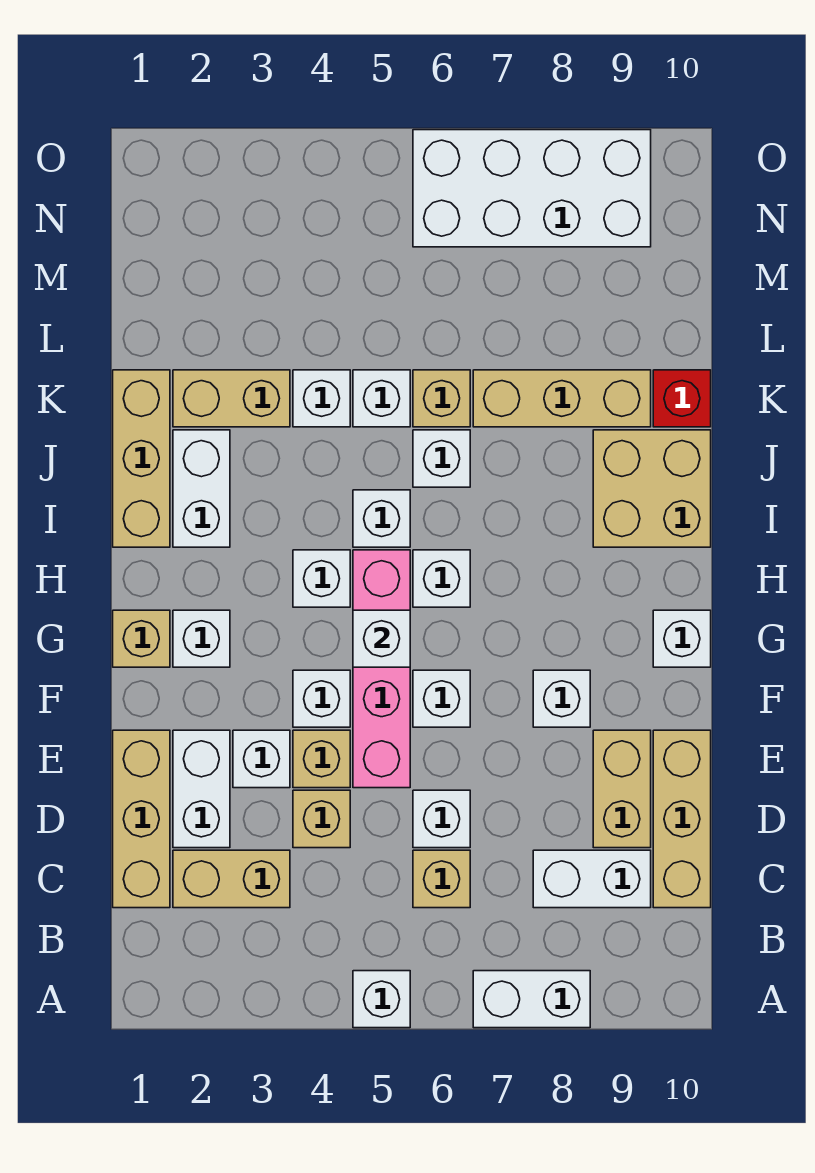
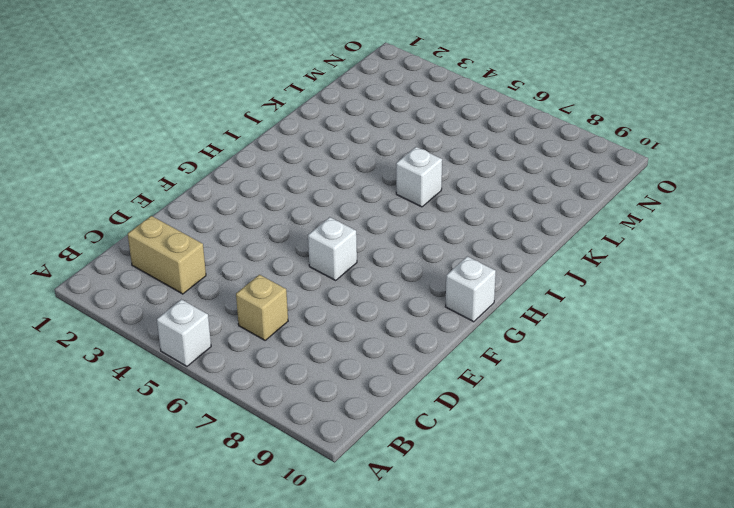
none -> white 1x2 brick [473,971,590,1028]
none -> tan 1x3 brick [113,730,170,908]
none -> white 1x2 brick [533,850,651,908]
none -> tan 1x3 brick [653,730,711,908]

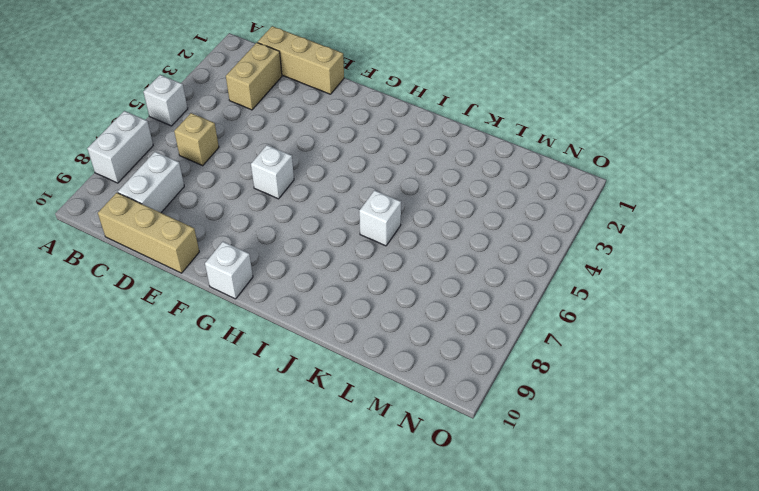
none -> white 1x2 brick [173,730,230,848]
none -> tan 1x1 brick [293,790,350,848]
none -> white 1x1 brick [413,790,470,848]
none -> tan 1x2 brick [593,730,651,848]

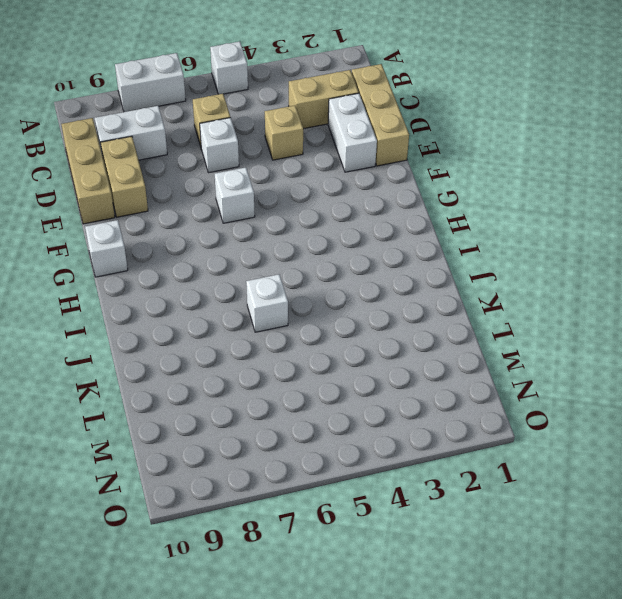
none -> white 1x1 brick [233,730,290,788]
none -> tan 1x1 brick [293,730,350,788]
none -> pink 1x4 brick [353,550,410,788]
none -> white 1x1 brick [293,670,350,727]

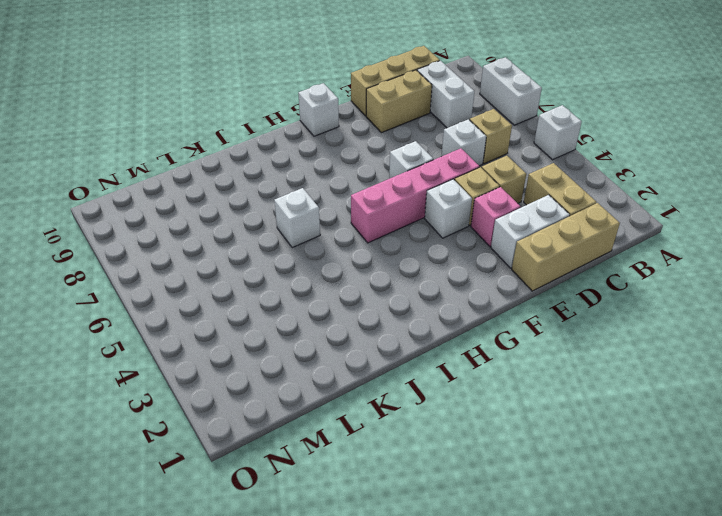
pink 1x1 brick [471,187,521,246] -> white 1x1 brick [233,730,290,788]
none -> white 1x1 brick [533,670,590,727]
none -> tan 1x1 brick [113,610,170,667]
none -> white 1x1 brick [173,610,230,667]
none -> white 1x1 brick [293,550,350,607]

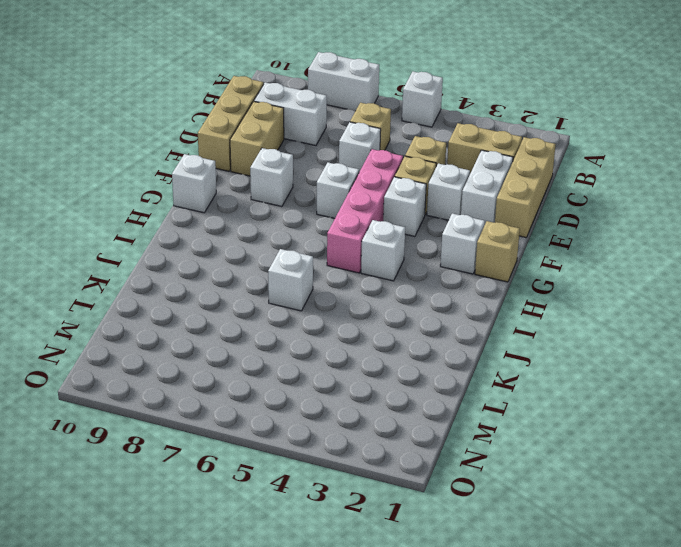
none -> white 1x1 brick [413,550,470,607]
none -> tan 1x3 brick [113,370,170,547]
none -> white 1x2 brick [173,430,230,547]
none -> white 1x1 brick [353,490,410,547]

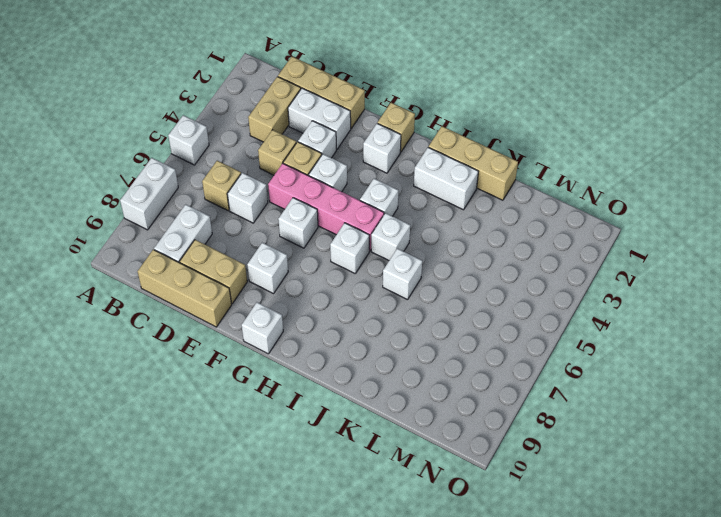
none -> tan 2x2 brick [593,430,711,547]
none -> tan 1x2 brick [173,370,290,427]
none -> white 1x1 brick [293,370,350,427]
none -> white 1x1 brick [353,370,410,427]

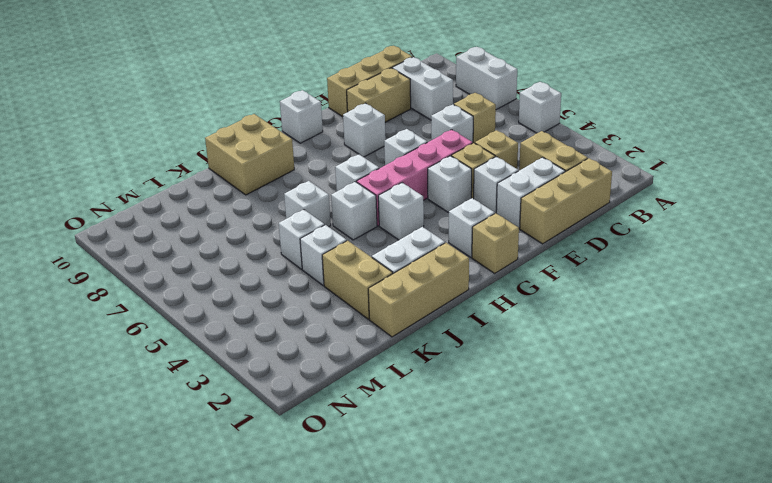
none -> tan 1x1 brick [413,370,470,427]
none -> tan 1x3 brick [473,370,651,427]
none -> red 1x1 brick [653,370,711,427]
none -> white 2x4 brick [413,130,651,247]

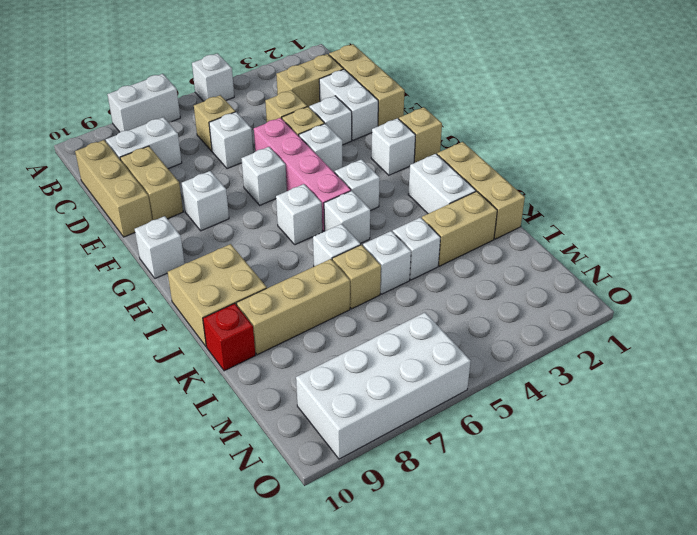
none -> white 1x1 brick [353,610,410,667]

